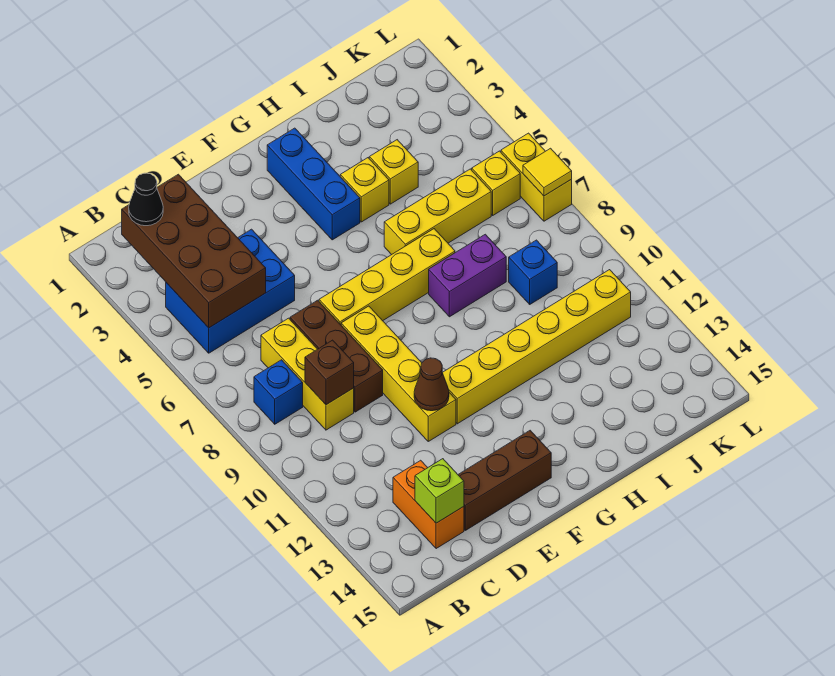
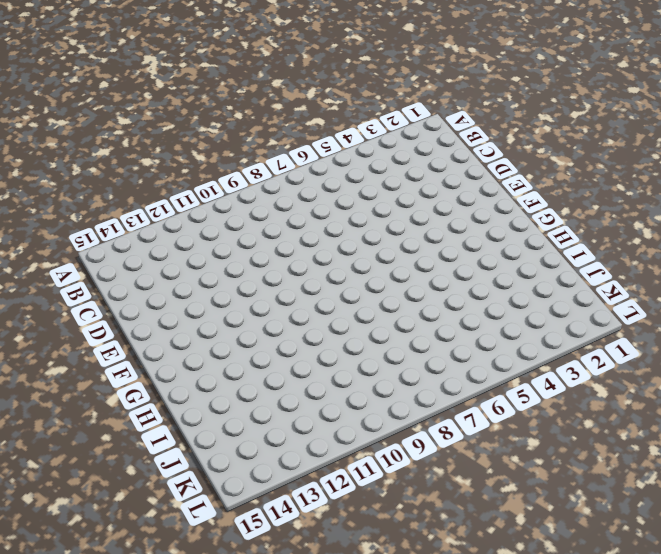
none -> blue 2x3 brick [166,229,295,353]
none -> blue 1x1 brick [254,360,303,424]
none -> yellow 1x3 brick [261,318,354,430]

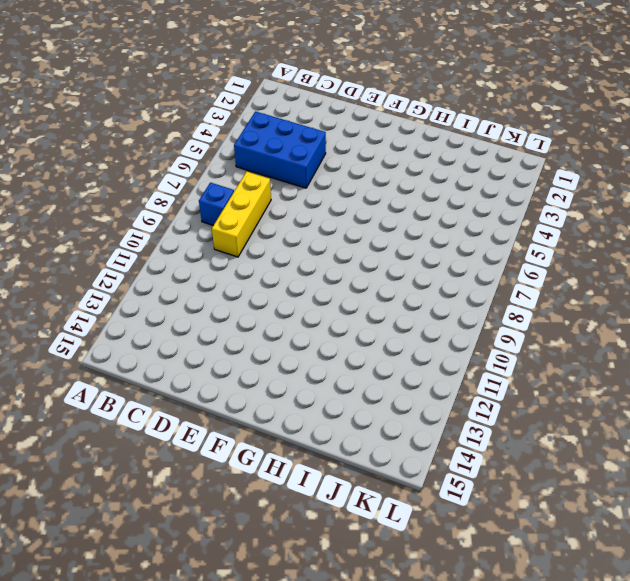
none -> orange 1x2 brick [393,460,464,549]
none -> brown 1x3 brick [290,300,383,412]
none -> brown 1x3 brick [458,430,551,530]

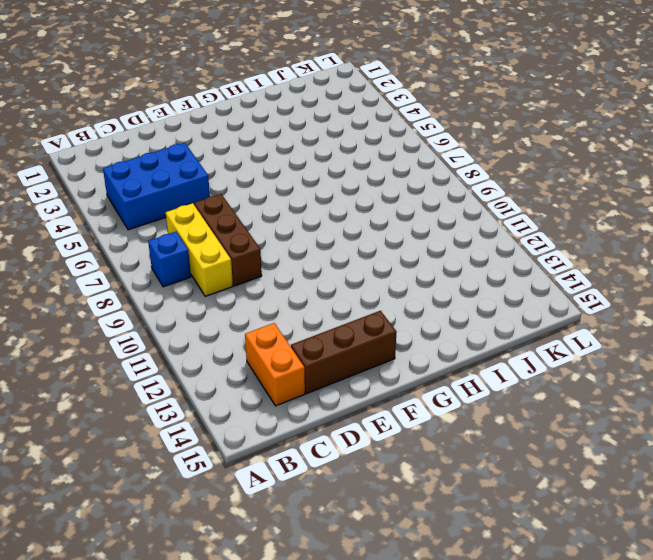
none -> yellow 1x4 brick [319,229,455,325]
none -> yellow 1x4 brick [341,306,456,441]
none -> yellow 1x6 brick [442,270,631,424]

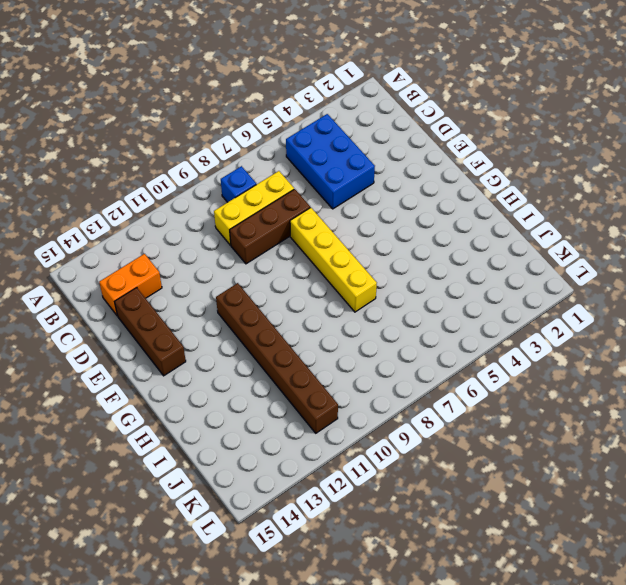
brown 1x6 brick [216,283,338,433] -> yellow 1x6 brick [442,270,631,424]
none -> yellow 1x4 brick [341,306,456,441]
none -> blue 1x3 brick [267,128,360,240]
none -> yellow 1x1 brick [340,158,389,222]

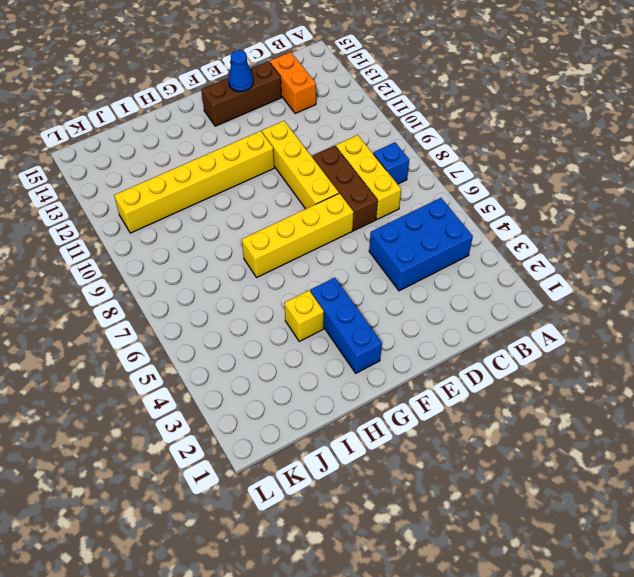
blue 1x1 cone [228,50,253,92] -> none
none -> yellow 1x3 brick [384,169,491,255]
none -> purple 1x2 brick [429,234,506,317]
none -> yellow 1x1 brick [369,140,418,204]

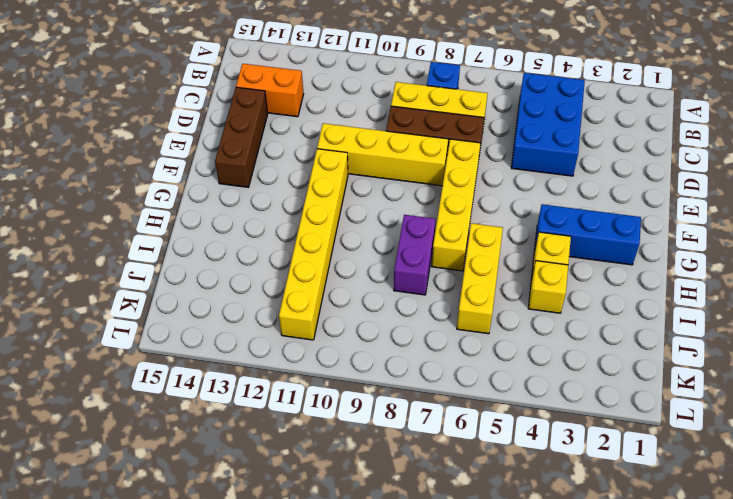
none -> blue 1x1 brick [509,240,557,304]
none -> yellow 1x1 brick [472,151,520,215]
none -> yellow 1x2 brick [501,133,572,221]

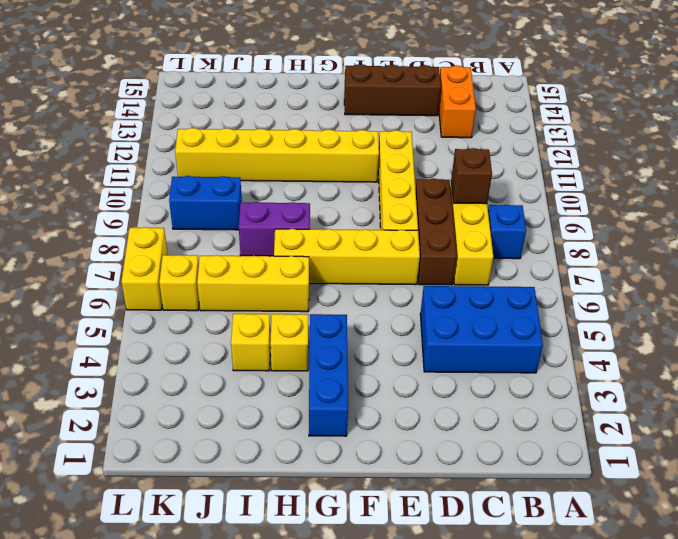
blue 1x2 brick [169,176,242,230] -> blue 1x1 brick [509,240,557,304]
none -> brown 2x4 brick [122,174,266,328]
none -> lime 1x1 brick [415,459,464,523]
none -> brown 1x1 cone [414,358,449,411]

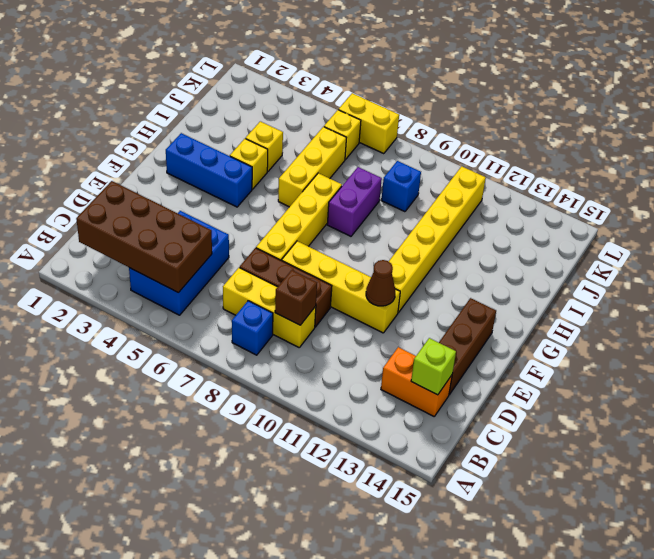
none -> yellow 1x1 tile [523,148,572,196]
none -> black 1x1 cone [129,173,163,226]

